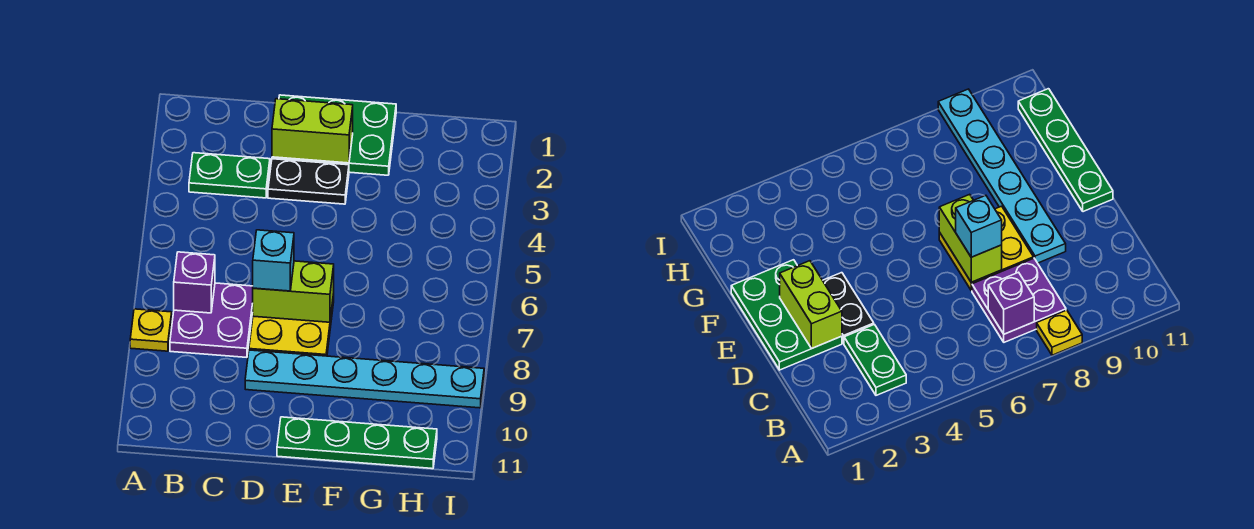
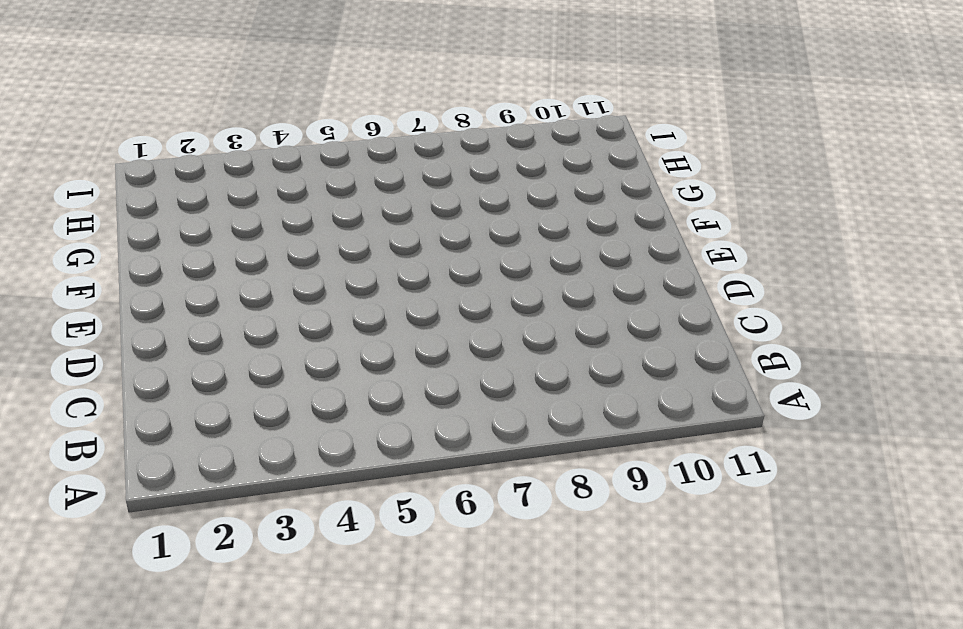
none -> yellow 1x1 plate [130,309,172,351]
none -> green 1x2 plate [189,153,270,198]
none -> purple 2x2 plate [170,283,253,357]

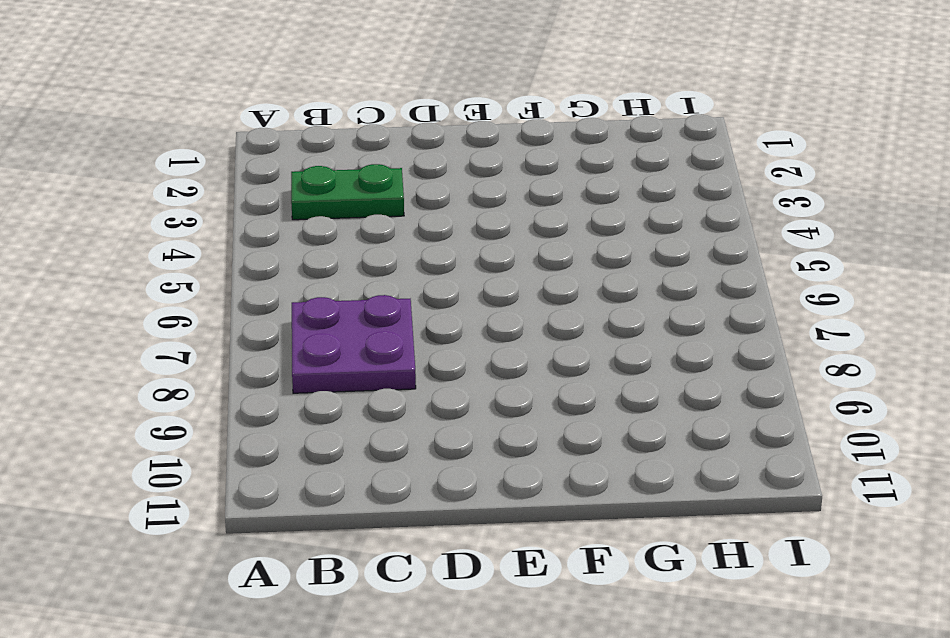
none -> yellow 1x1 plate [130,309,172,351]
none -> green 2x3 plate [272,95,396,175]
none -> black 1x2 plate [268,159,349,204]

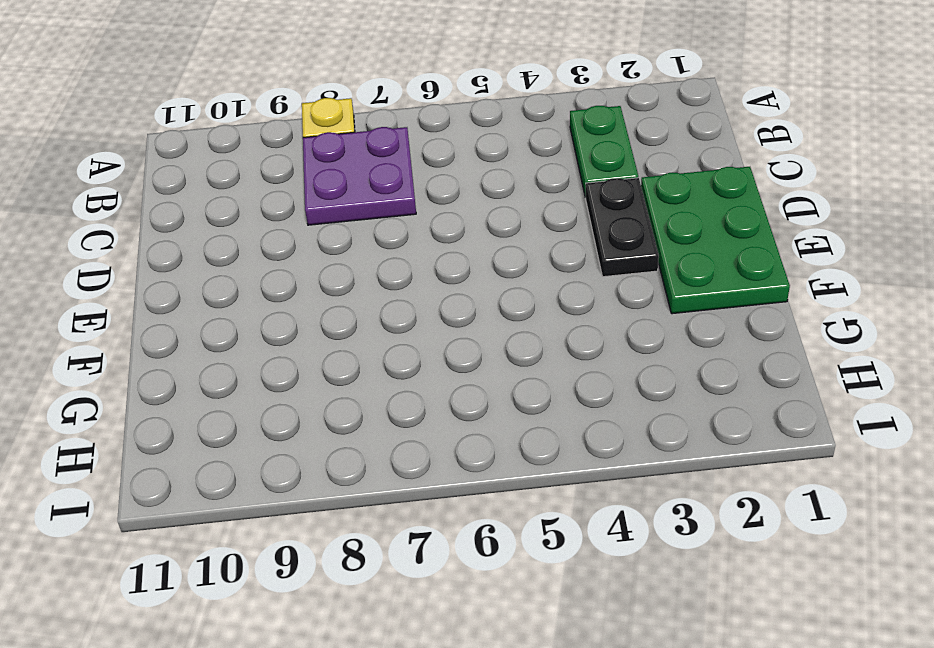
none -> yellow 2x2 plate [249,294,334,356]
none -> cyan 1x6 plate [245,350,484,408]
none -> green 1x4 plate [277,417,437,469]

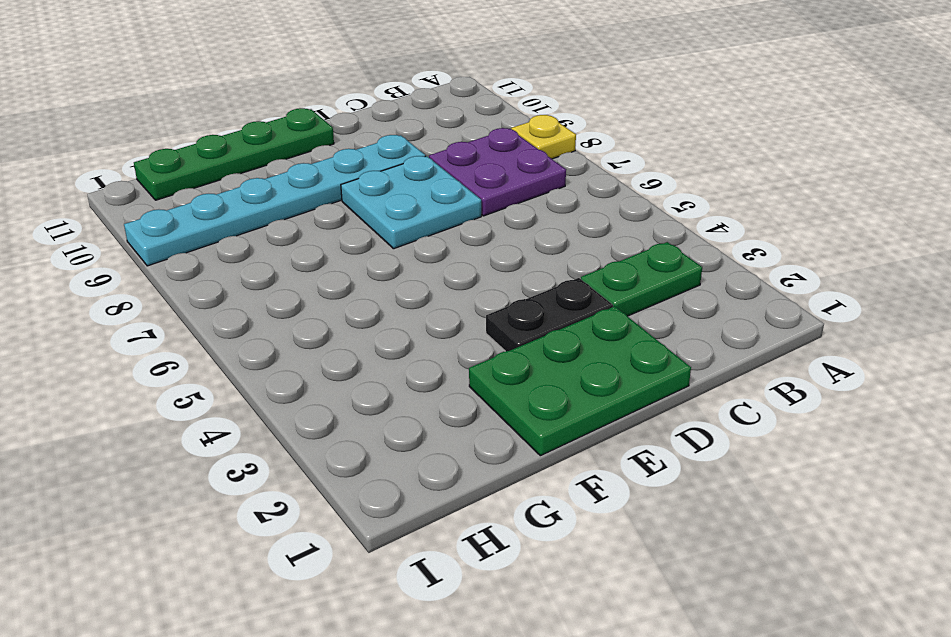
cyan 2x2 plate [341,156,481,249] -> yellow 2x2 plate [249,294,334,356]
none -> purple 1x1 brick [174,252,215,313]
none -> lime 1x2 brick [272,99,353,163]
none -> lime 1x2 brick [253,261,334,322]

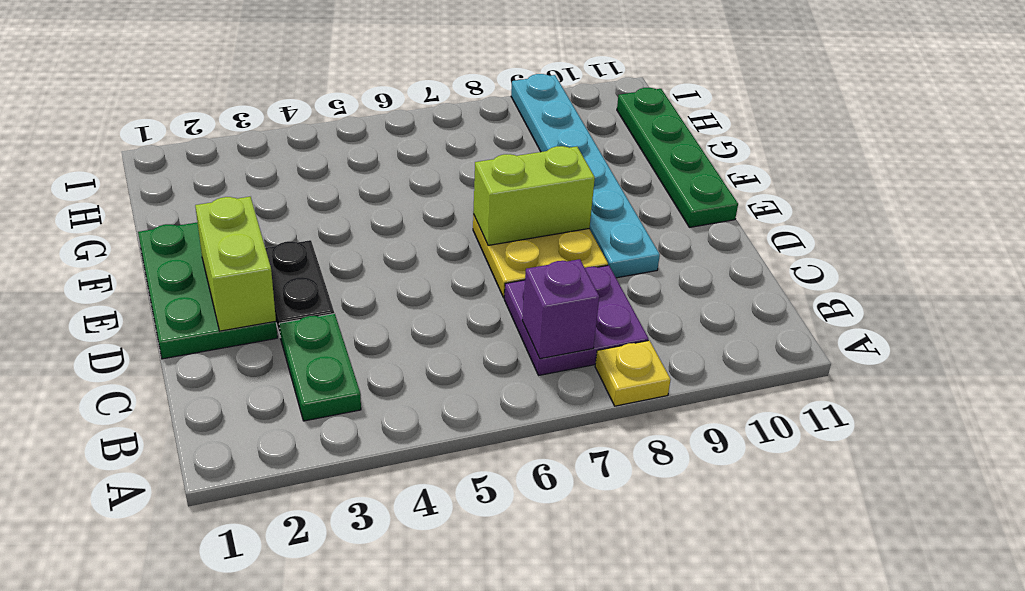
lime 1x2 brick [473,146,595,245] -> lime 1x2 brick turned to [253,261,334,322]
none -> cyan 1x1 brick [253,230,294,291]

